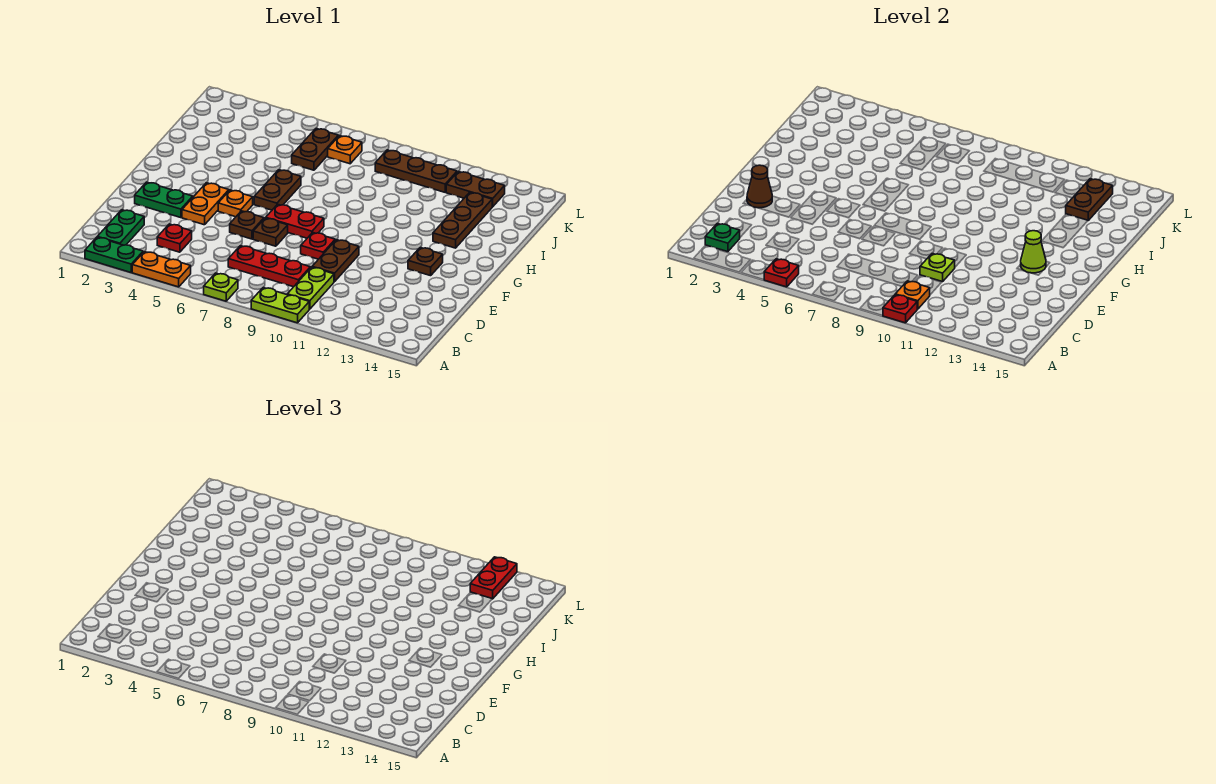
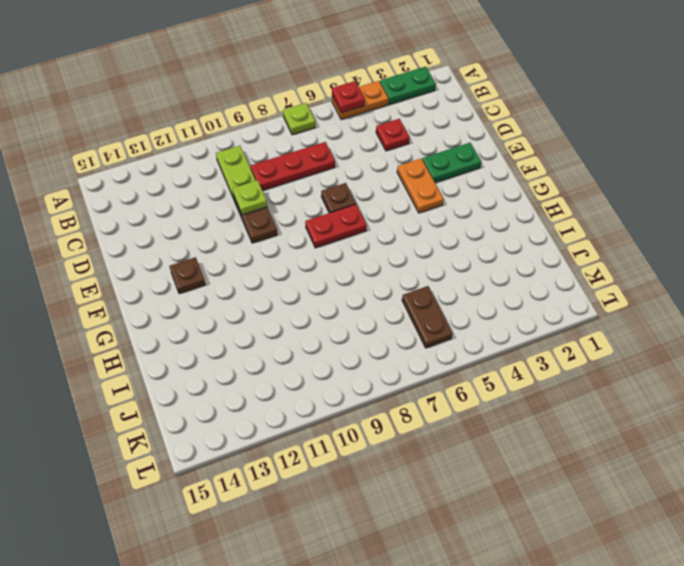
none -> lime 1x2 plate [251,287,309,323]
none -> green 1x2 plate [98,210,144,245]
none -> brown 1x1 plate [230,211,264,239]
none -> red 1x1 plate [301,233,335,259]

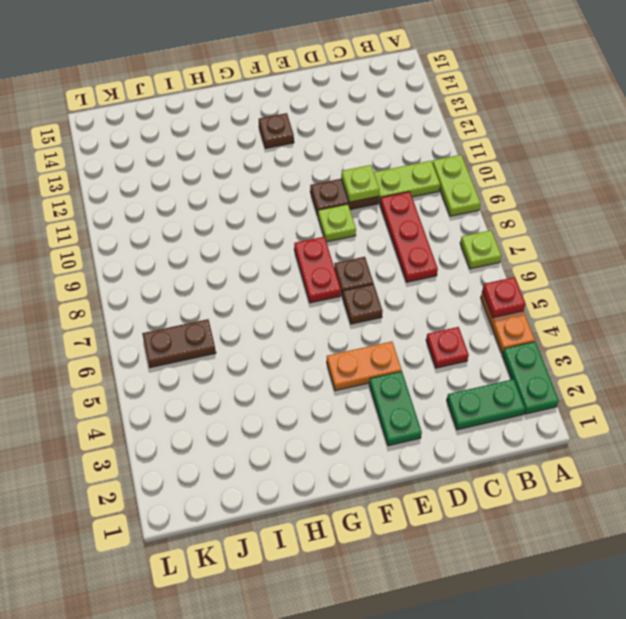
lime 1x1 plate [318,204,356,242] -> red 1x1 plate [301,233,335,259]
none -> orange 1x1 plate [218,190,253,217]
none -> brown 1x2 plate [254,170,301,210]
none -> brown 1x3 plate [433,192,492,248]
none -> orange 1x1 plate [328,136,362,164]

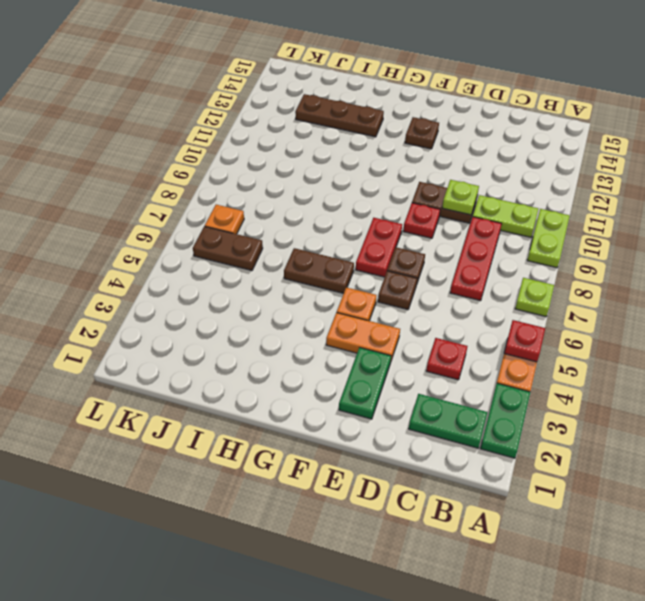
none -> brown 1x3 plate [375,150,457,192]
none -> brown 1x2 plate [446,171,505,207]
none -> red 1x1 plate [883,295,917,323]
none -> green 1x1 plate [705,223,740,252]

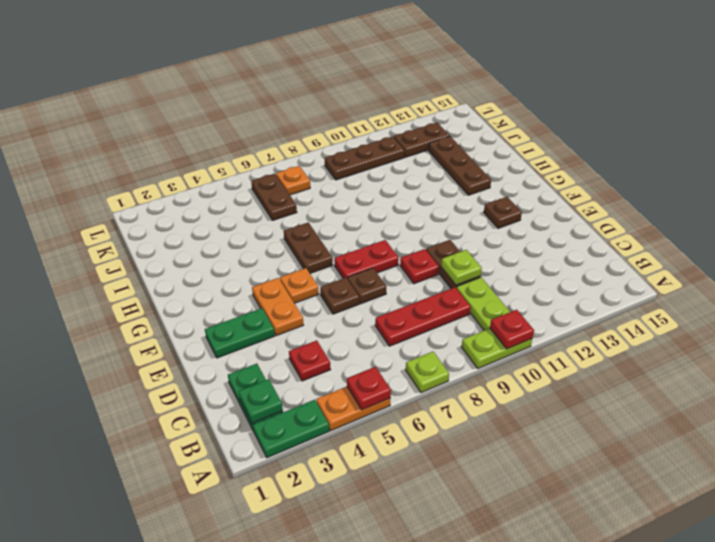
none -> orange 1x1 plate [895,281,930,309]
none -> brown 1x1 cone [747,165,772,208]
none -> lime 1x1 cone [1021,231,1046,273]
none -> brown 1x2 plate [1066,179,1113,220]

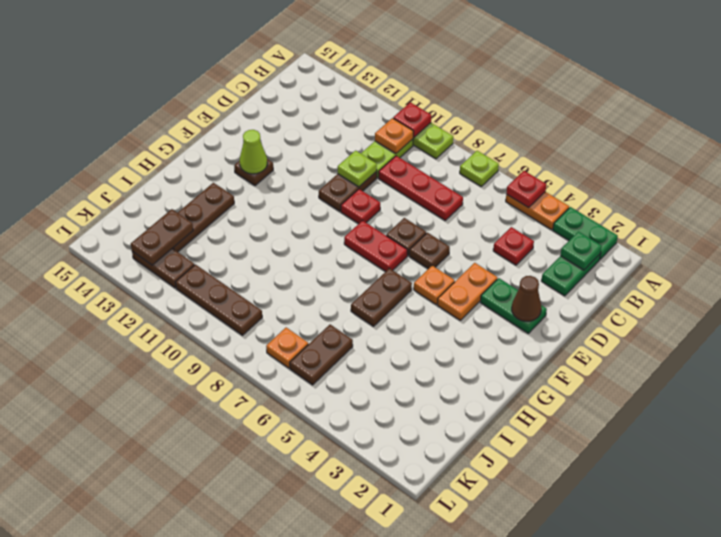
none -> red 1x2 plate [470,557,517,599]

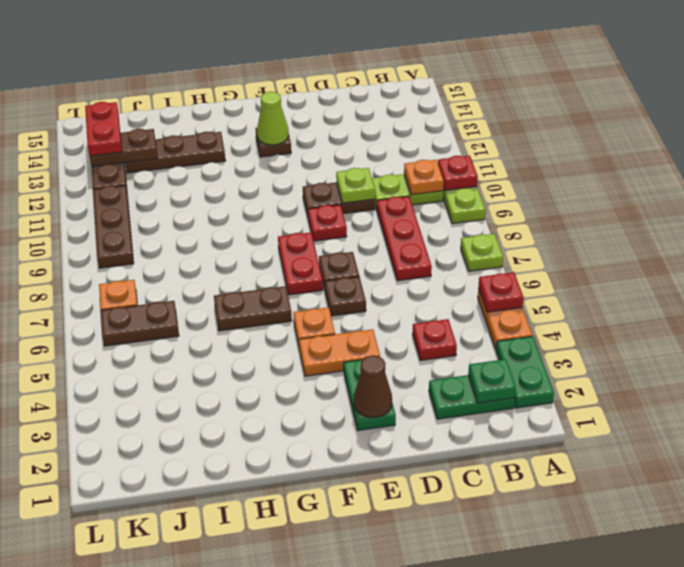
red 1x2 plate [85,102,122,156] -> red 1x2 plate turned to [470,557,517,599]

